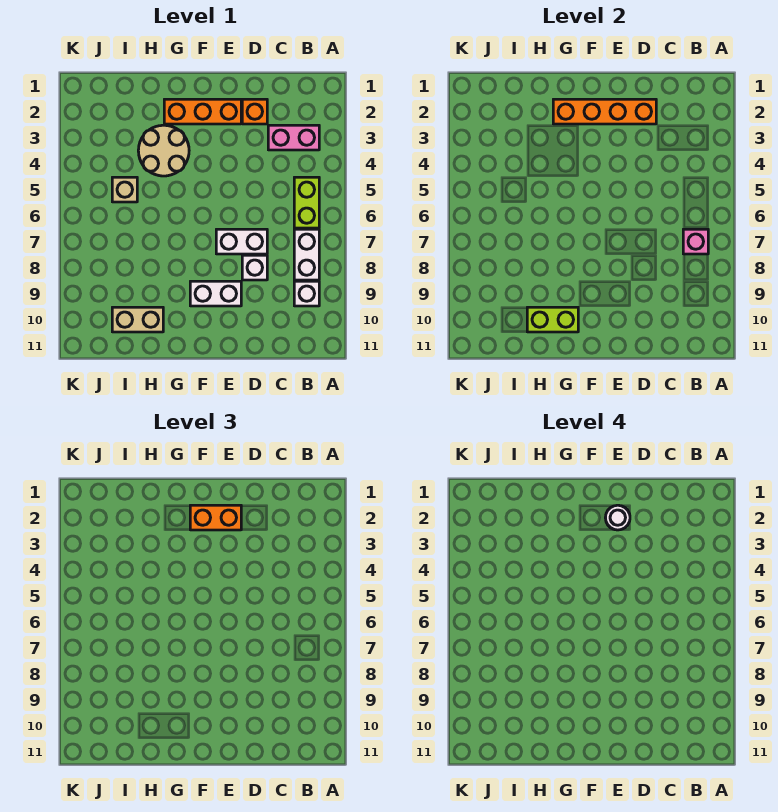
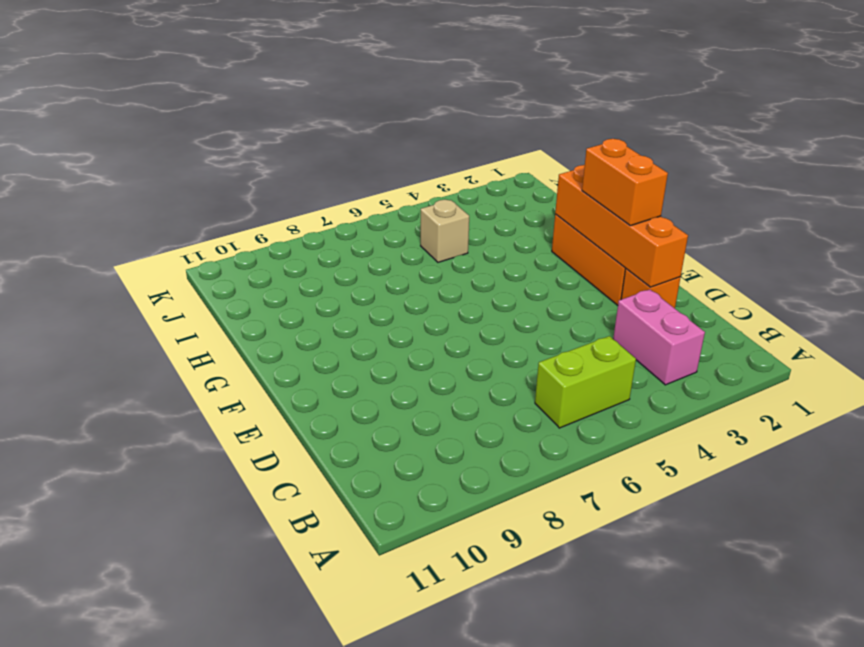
none -> white 1x2 brick [294,229,319,280]
none -> white 1x1 brick [294,281,319,306]
none -> white 1x2 brick [216,229,267,254]

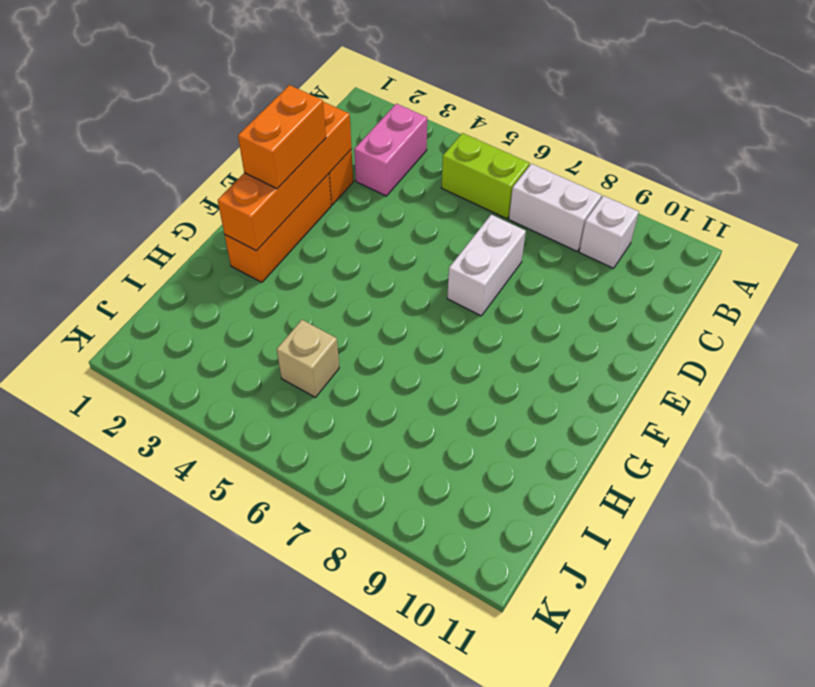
none -> white 1x1 brick [242,255,267,280]
none -> white 1x2 brick [190,281,241,306]
none -> tan 2x2 round brick [138,125,189,176]

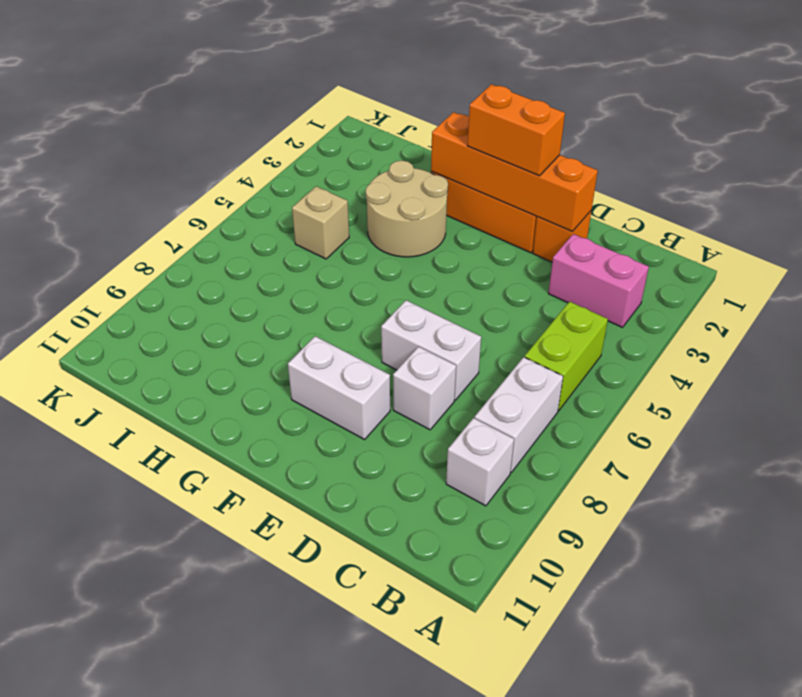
none -> tan 1x2 brick [112,307,163,332]
none -> pink 1x1 brick [683,229,708,254]
none -> lime 1x2 brick [527,307,578,332]

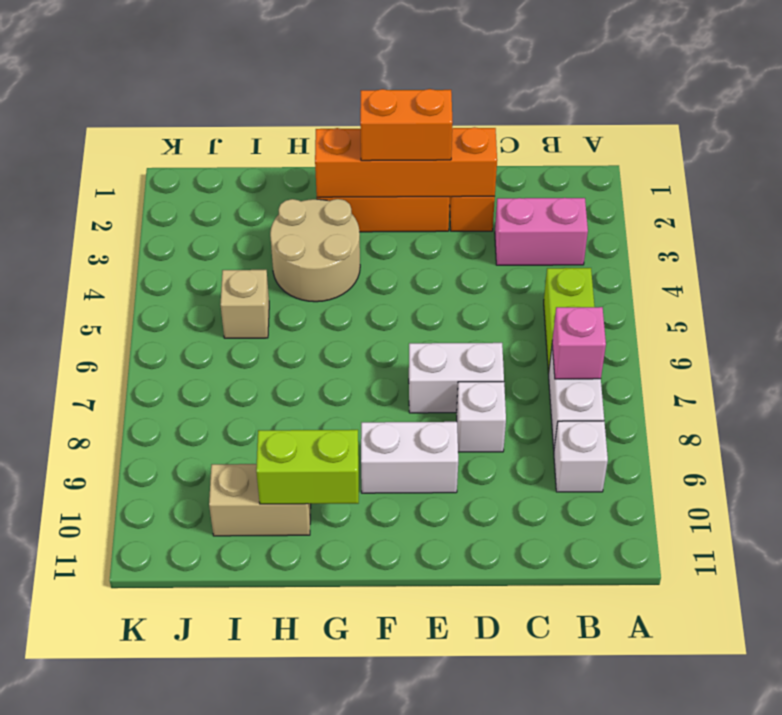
none -> white 1x1 round brick [605,505,630,530]

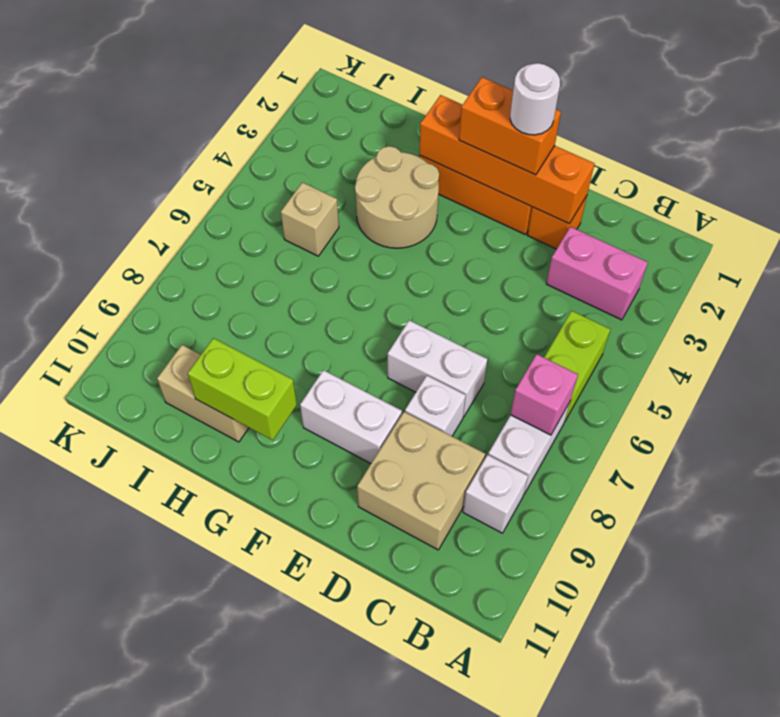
tan 2x2 brick [357,412,485,550] -> none

